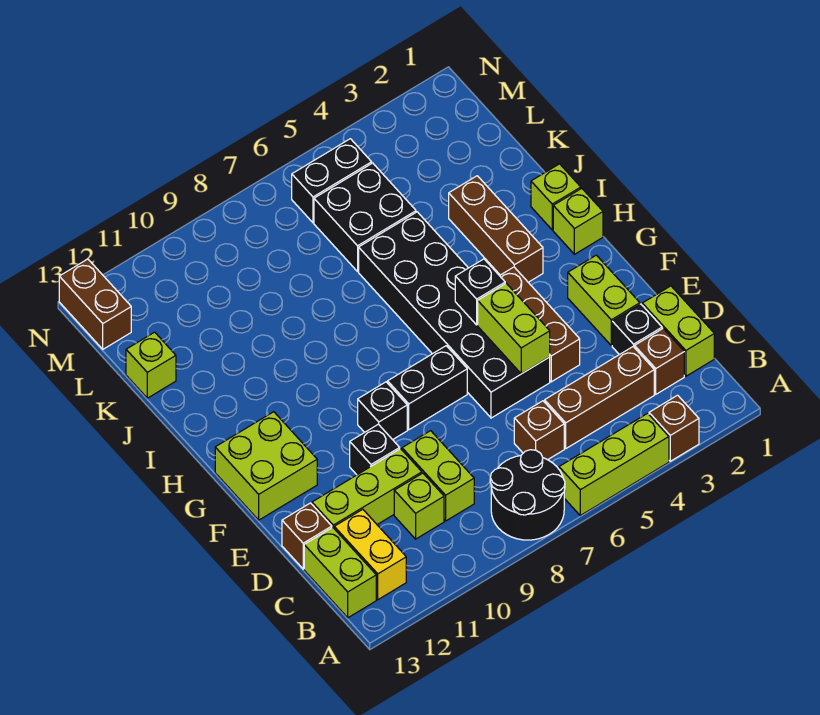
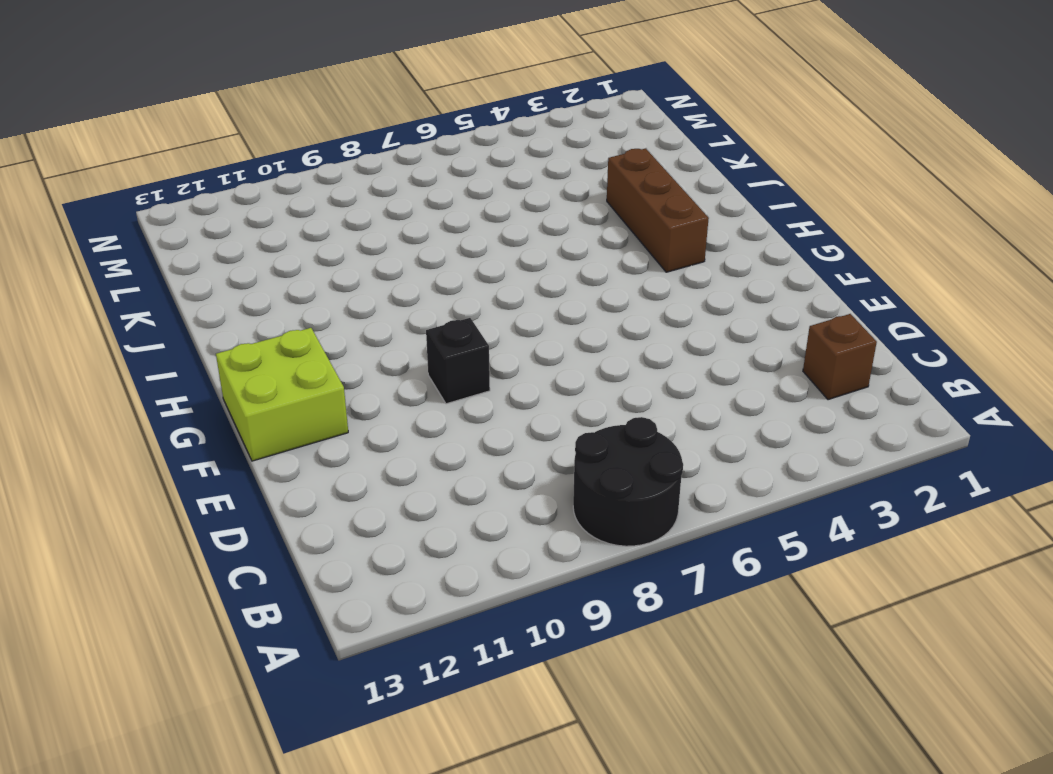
none -> brown 1x1 brick [649,395,699,461]
none -> lime 1x3 brick [559,413,669,515]
none -> yellow 1x2 brick [334,509,406,600]
none -> lime 1x2 brick [304,527,376,618]

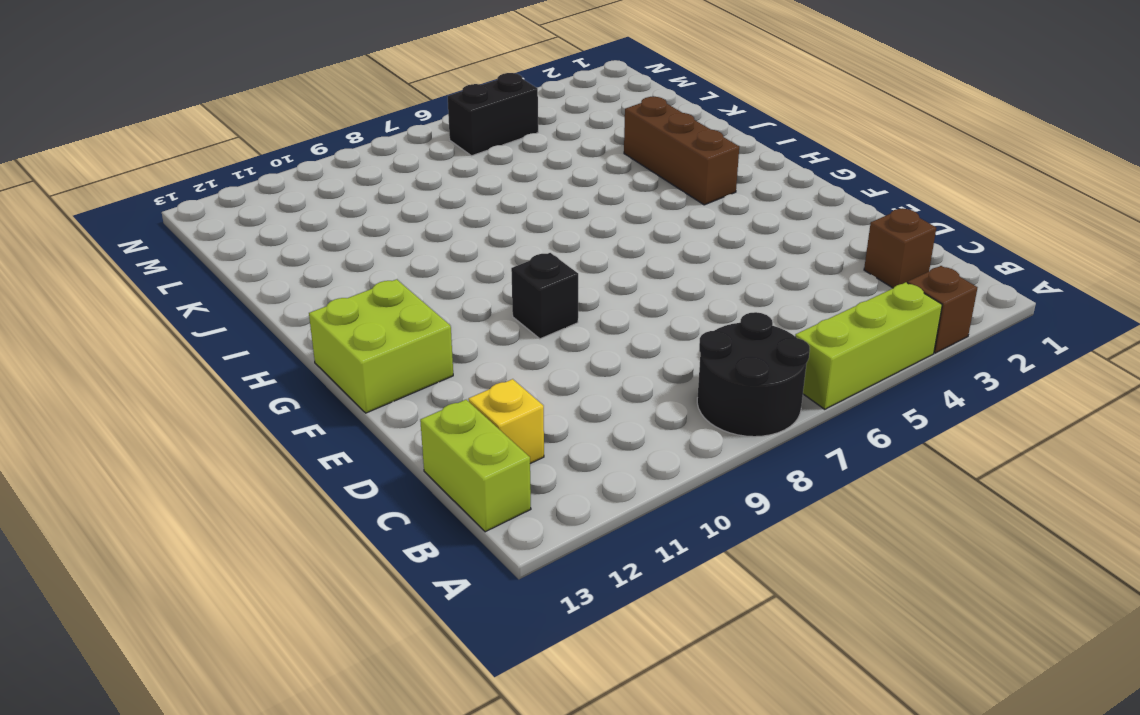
yellow 1x1 brick [468,379,544,464] -> yellow 1x2 brick [334,509,406,600]
none -> lime 1x2 brick [642,286,714,376]
none -> brown 1x3 brick [545,347,654,448]
none -> brown 1x1 brick [514,401,564,460]
none -> lime 1x2 brick [402,431,474,521]

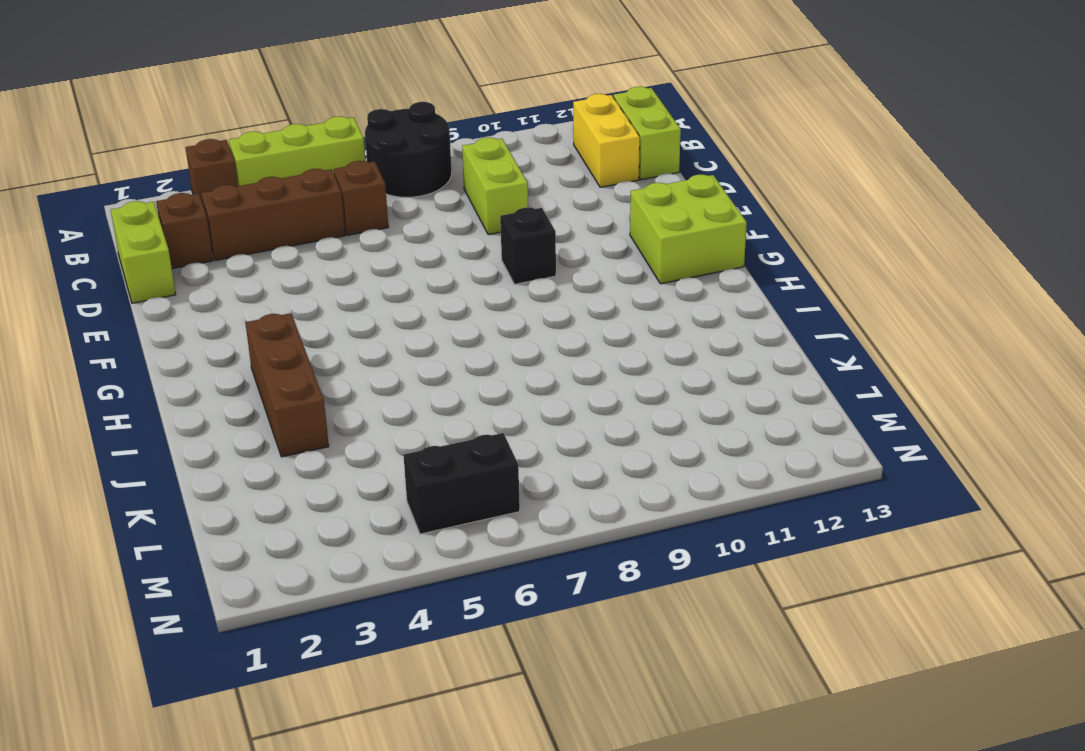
none -> lime 1x1 brick [394,473,444,539]
none -> black 1x1 brick [612,304,662,355]
none -> lime 1x3 brick [312,449,422,528]
none -> brown 1x1 brick [282,503,332,569]

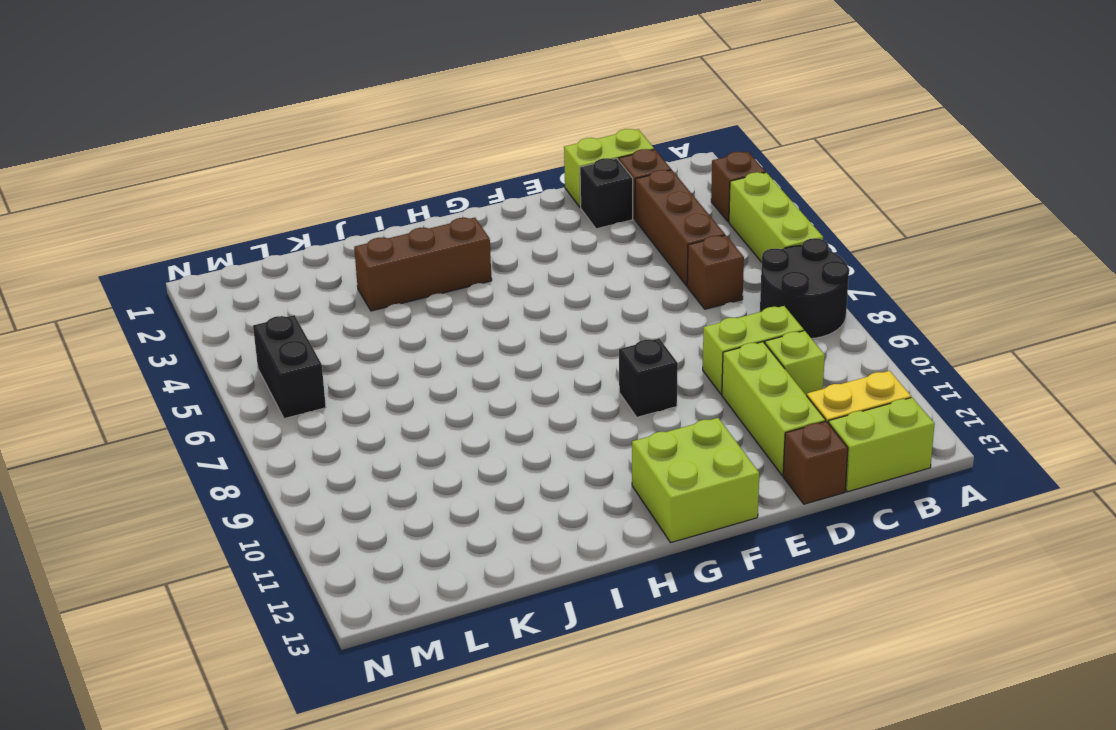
none -> lime 1x2 brick [568,255,640,345]
none -> brown 1x3 brick [500,267,580,382]
none -> black 2x6 brick [359,212,550,418]
none -> black 1x1 brick [350,424,400,475]

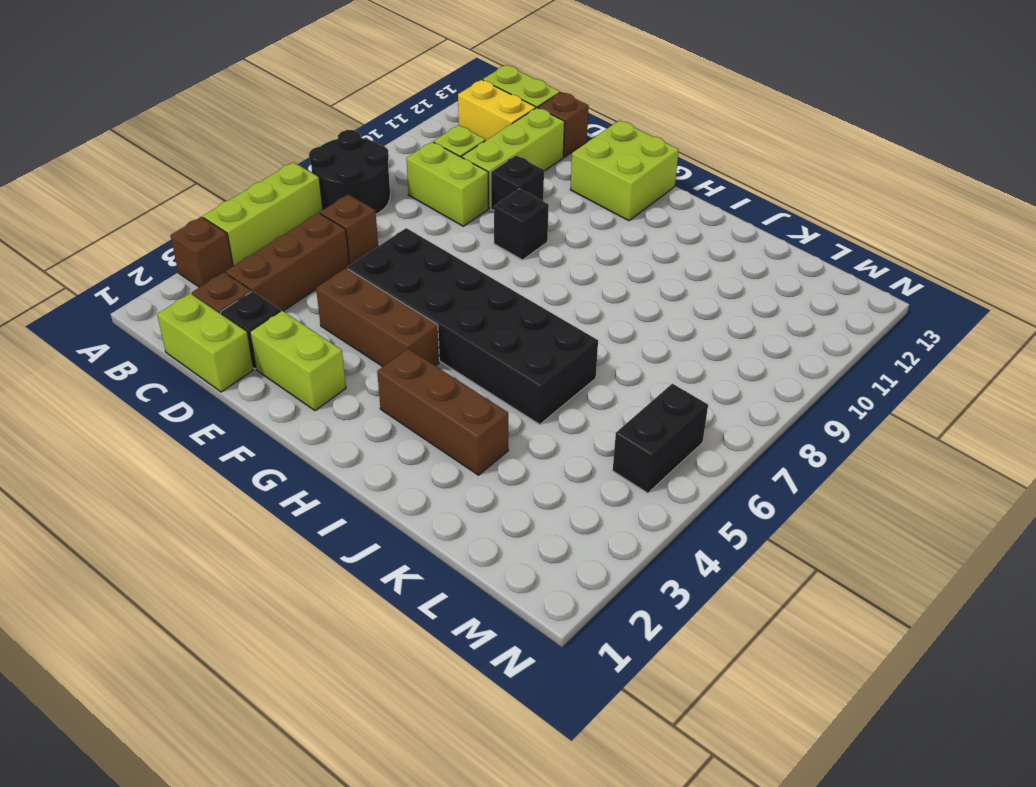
none -> black 1x2 brick [388,346,467,430]
none -> lime 1x1 brick [553,188,603,254]
none -> lime 1x1 brick [531,164,581,230]
none -> black 2x2 brick [314,163,416,271]

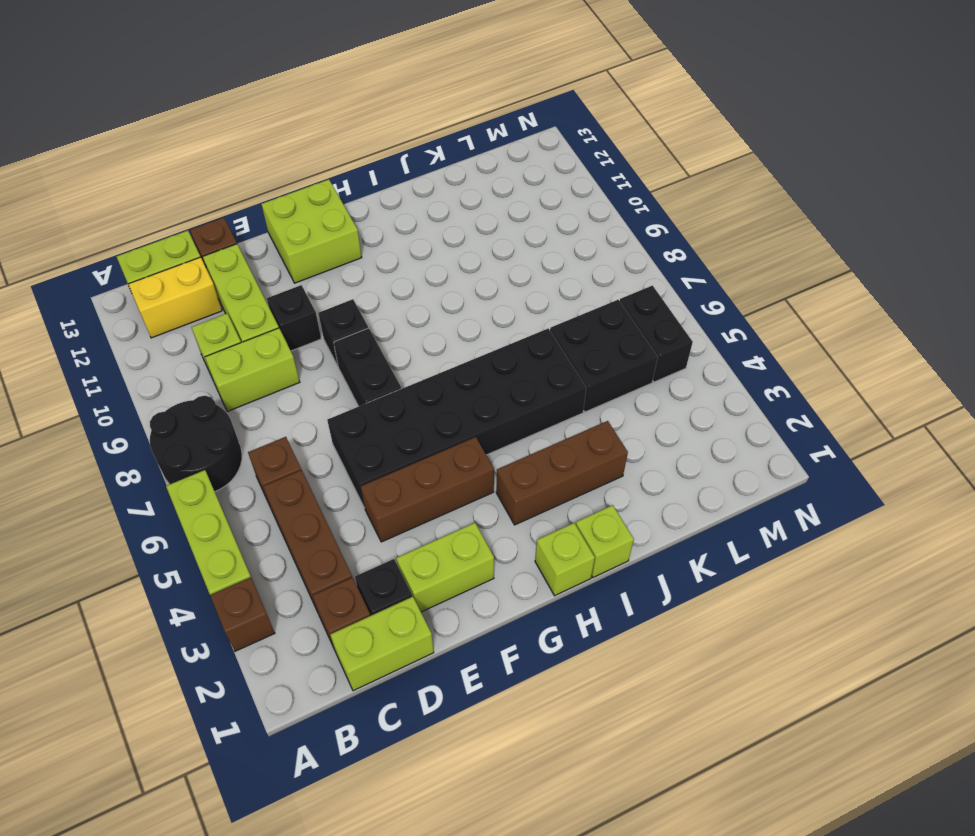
none -> lime 1x1 brick [126,332,176,398]
none -> brown 1x2 brick [59,259,131,349]
none -> lime 1x2 brick [478,283,550,374]
none -> black 1x1 brick [455,259,505,325]

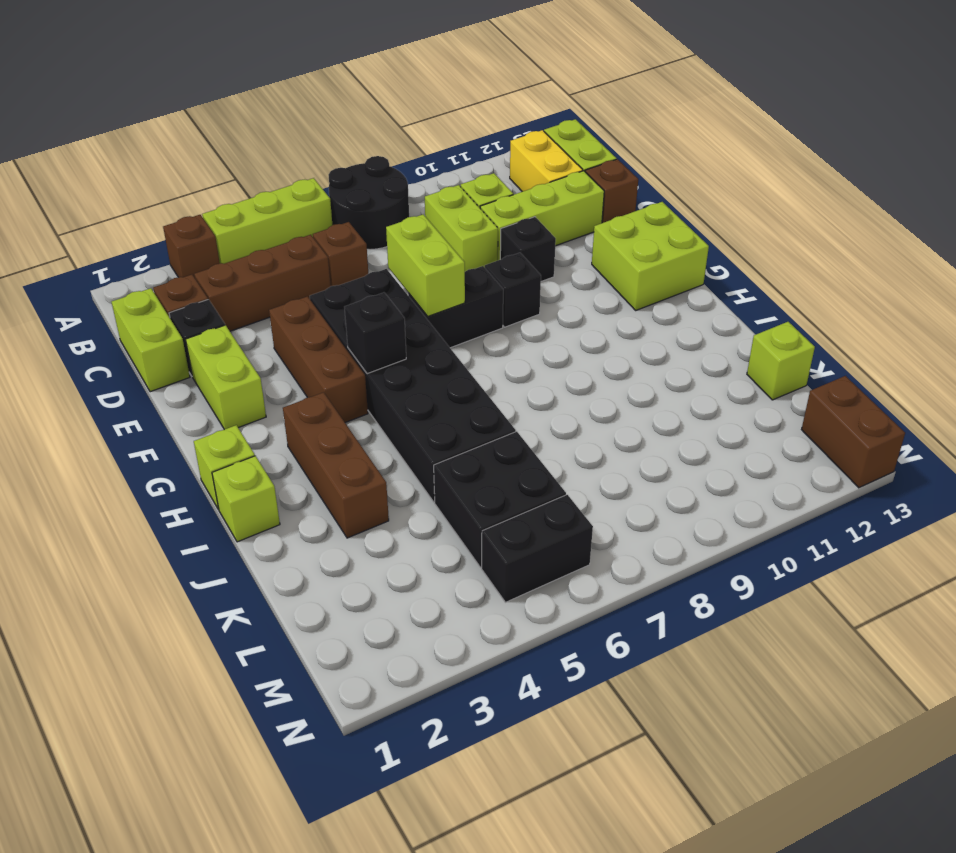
lime 1x2 brick [386,214,465,316] -> lime 1x2 brick moved to [478,283,550,374]

